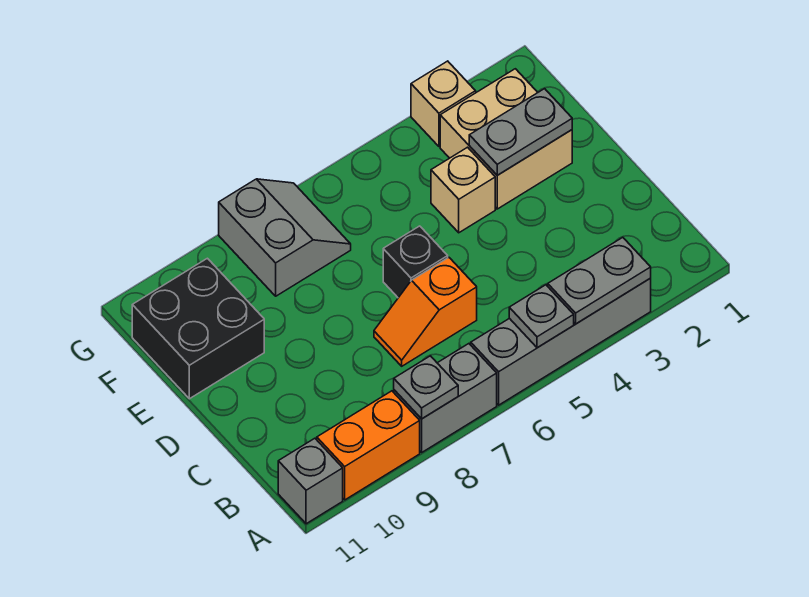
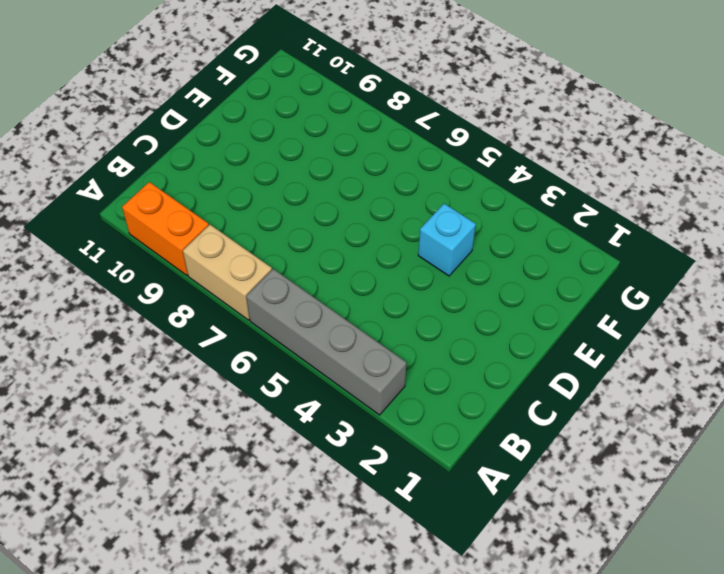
tan 1x2 brick [183,225,272,320] -> grey 1x2 brick [394,344,497,452]
cyan 1x1 brick [418,204,476,276] -> tan 1x1 brick [431,147,495,233]
none -> grey 1x1 brick [278,438,343,524]
none -> orange 1x2 slope [374,257,477,366]
none -> black 1x1 brick [383,226,448,298]

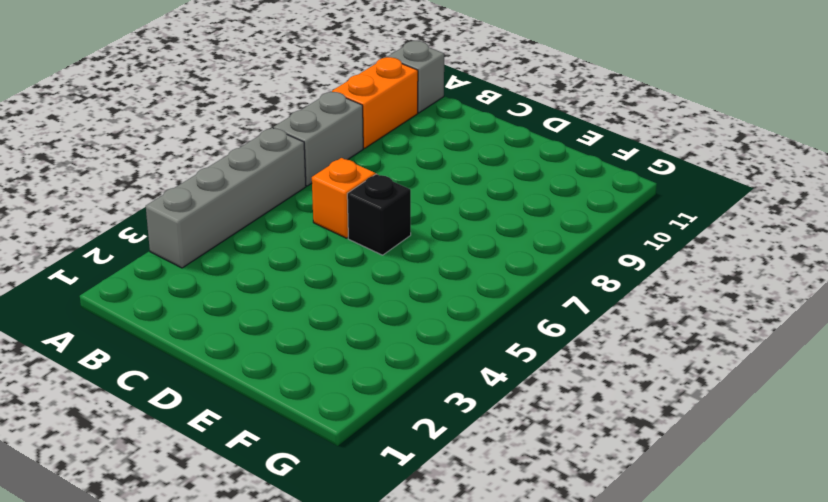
none -> tan 2x2 brick [440,69,572,209]
none -> tan 1x1 brick [431,147,495,233]
none -> black 2x2 brick [132,258,264,399]

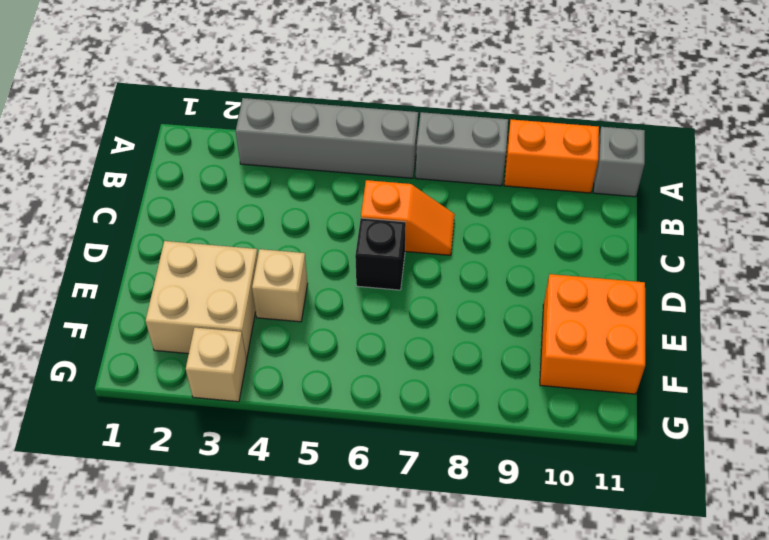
orange 2x2 brick [540,274,645,394] -> black 2x2 brick [132,258,264,399]
none -> grey 2x2 slope [219,179,351,296]
none -> grey 1x2 plate [548,237,651,324]
none -> grey 1x1 plate [509,285,574,348]

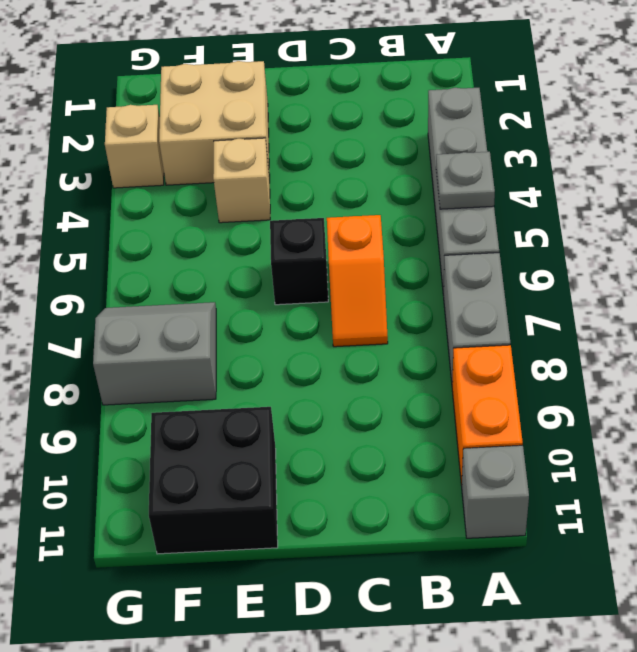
none -> grey 1x2 plate [548,237,651,324]
none -> grey 1x1 plate [394,356,458,419]
none -> grey 1x2 plate [469,89,572,175]

